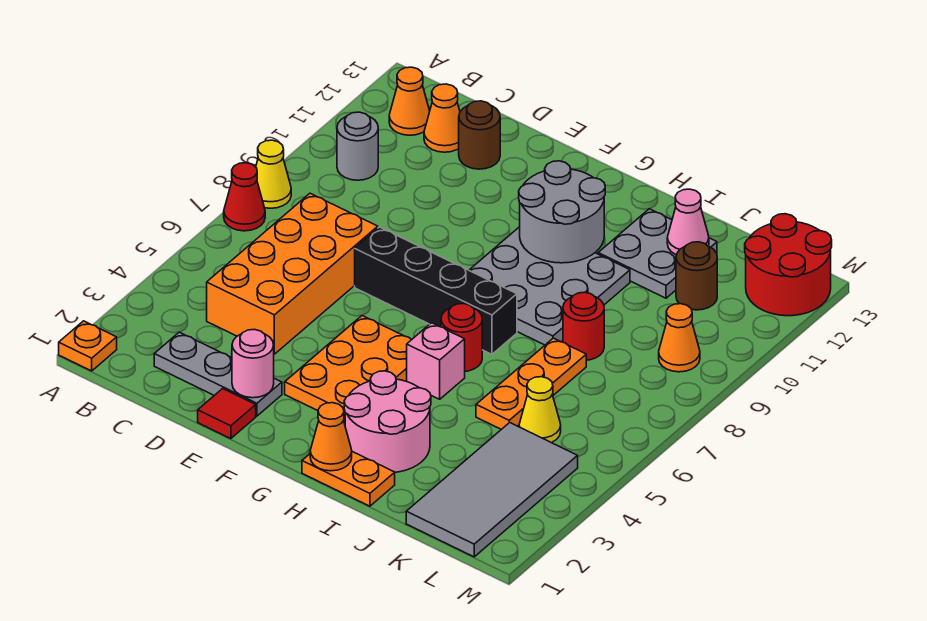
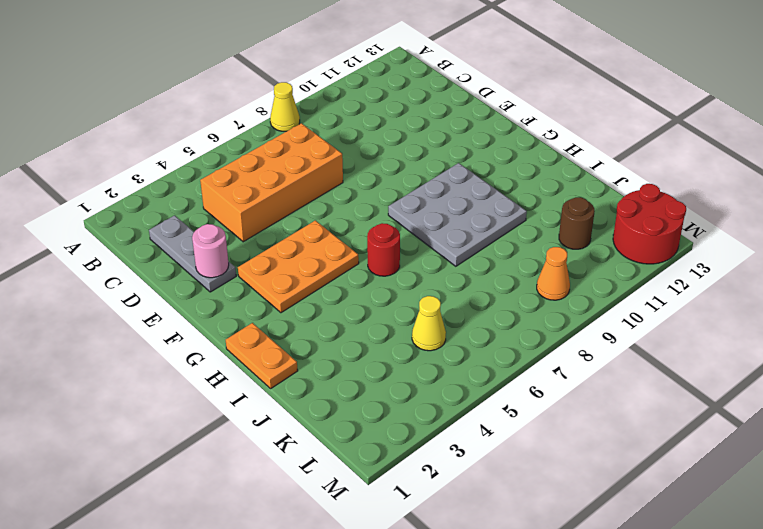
none -> orange 1x1 plate [59,321,117,371]
none -> red 1x1 cone [224,163,265,231]
none -> grey 1x1 round brick [337,112,378,180]

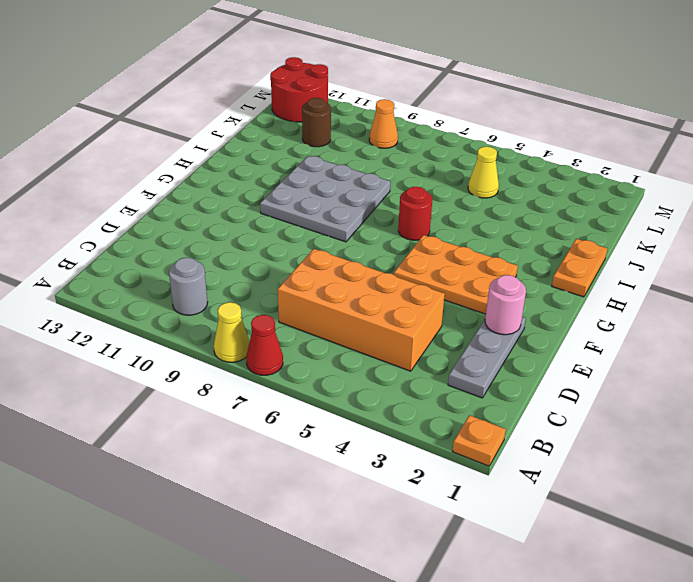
none -> orange 1x1 cone [389,67,430,135]
none -> orange 1x1 cone [424,84,460,152]
none -> brown 1x1 round brick [459,101,500,169]

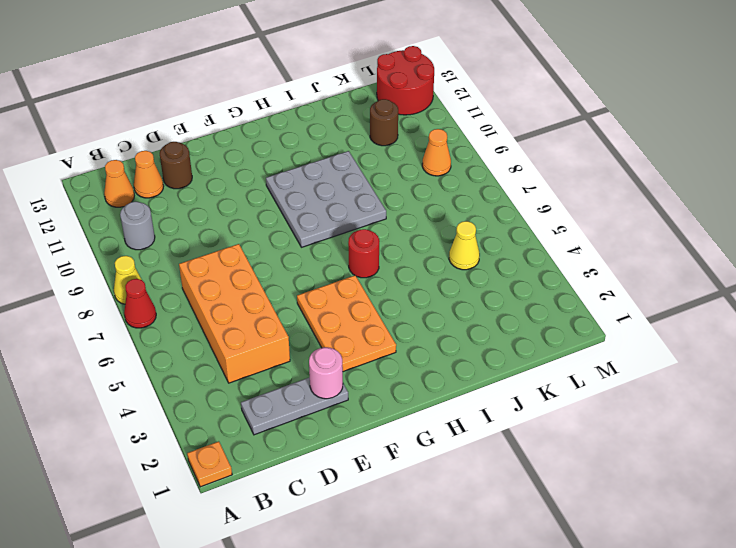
none -> red 1x1 tile [198,389,256,439]
none -> black 1x4 brick [355,227,517,354]
none -> orange 1x2 plate [302,452,395,506]

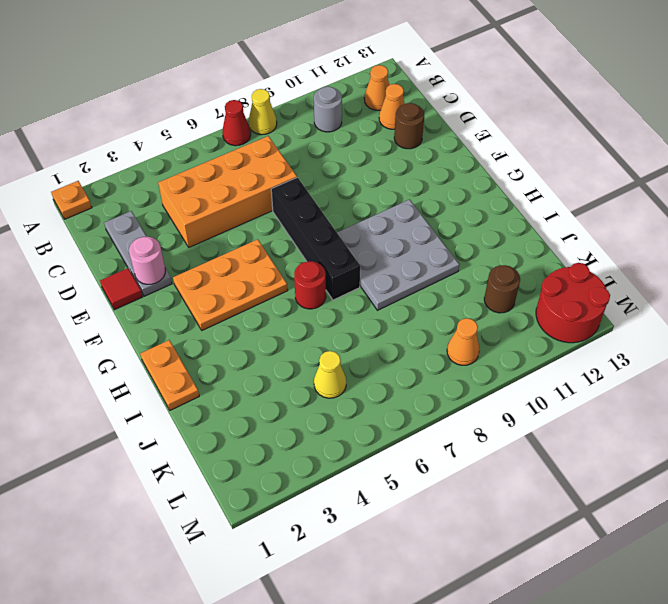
none -> pink 2x2 round brick [344,371,431,472]
none -> pink 1x1 brick [407,323,465,399]
none -> grey 2x2 plate [598,209,717,298]

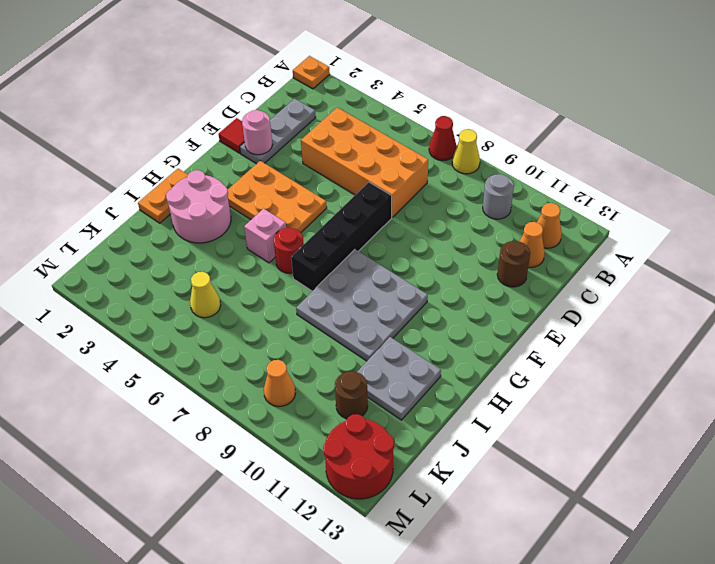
none -> orange 1x3 plate [476,338,586,429]
none -> red 1x1 round brick [563,292,604,360]
none -> grey 2x4 tile [406,423,578,557]

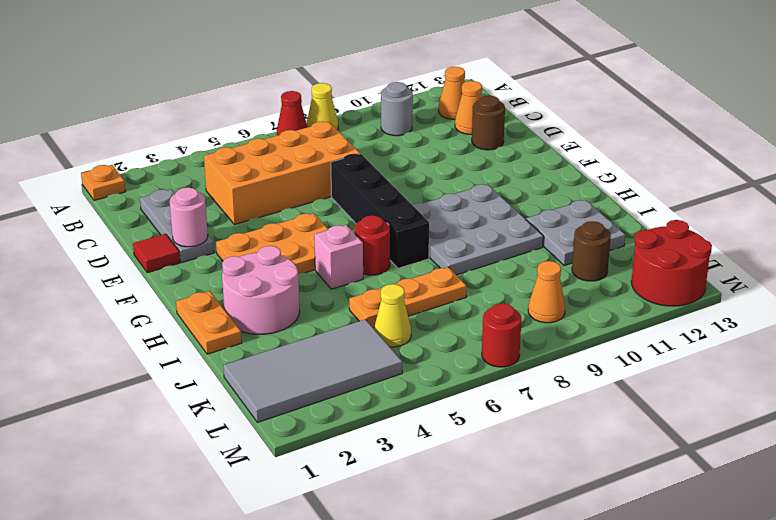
red 1x1 round brick [482,303,521,367] -> red 1x1 round brick moved to [563,292,604,360]
none -> grey 2x2 round brick [519,161,605,263]
none -> orange 1x1 cone [310,403,352,471]
none -> pink 1x1 cone [667,189,709,255]

